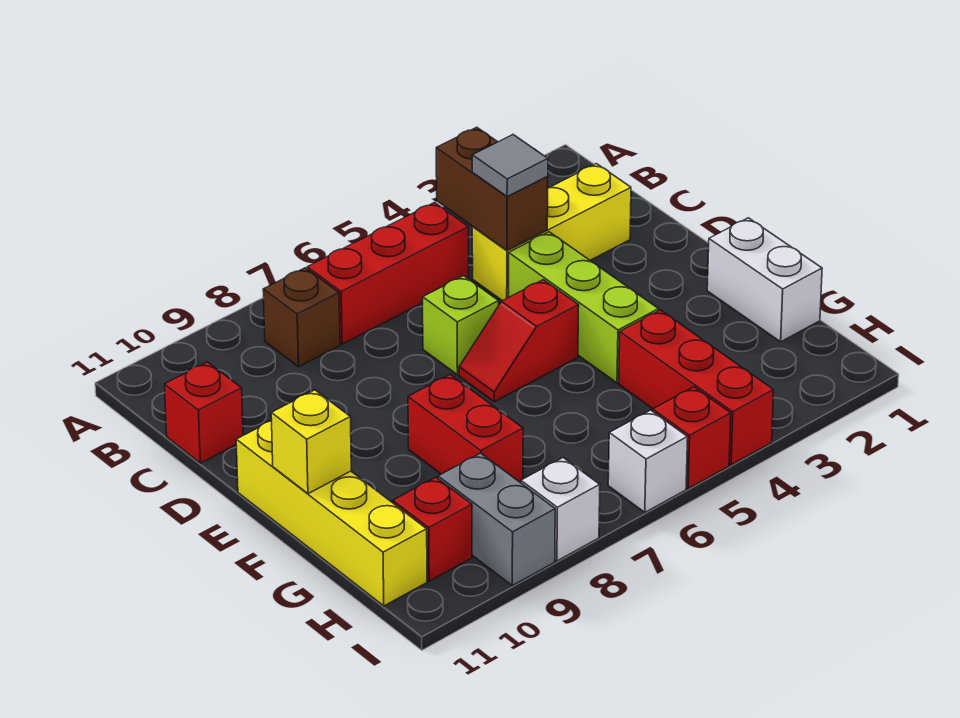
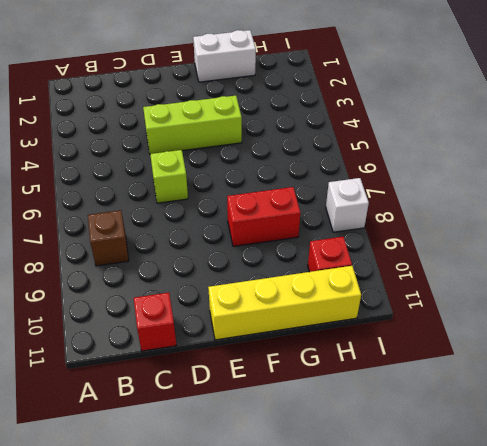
none -> red 1x3 brick [307,202,469,344]
none -> yellow 1x3 brick [472,164,631,301]
none -> red 1x2 slope [459,280,579,402]

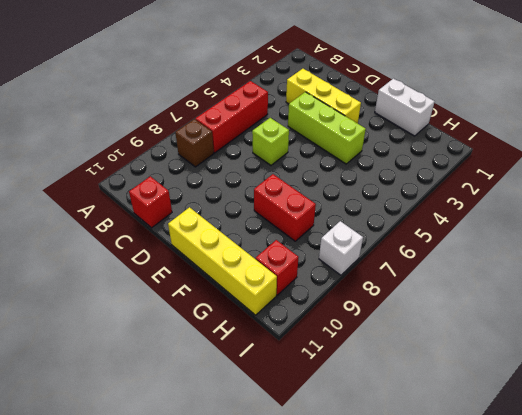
yellow 1x3 brick [286,69,361,123] -> yellow 1x3 brick turned to [472,164,631,301]
none -> red 1x2 slope [459,280,579,402]
none -> red 1x3 brick [619,310,774,465]
none -> grey 1x2 brick [438,453,555,586]

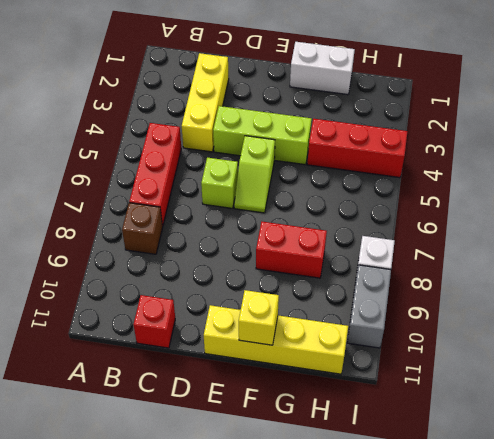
lime 1x2 slope [234,136,275,213] -> red 1x2 slope [459,280,579,402]
grey 1x2 brick [347,265,391,348] -> grey 1x2 brick turned to [438,453,555,586]
none -> red 1x1 brick [393,477,472,581]
none -> red 1x1 brick [653,387,731,488]
none -> white 1x1 brick [608,410,688,512]

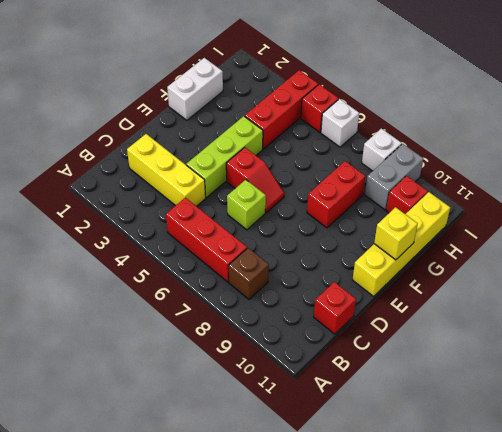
none -> brown 1x2 brick [436,127,548,250]
none -> grey 1x1 tile [472,135,548,197]

